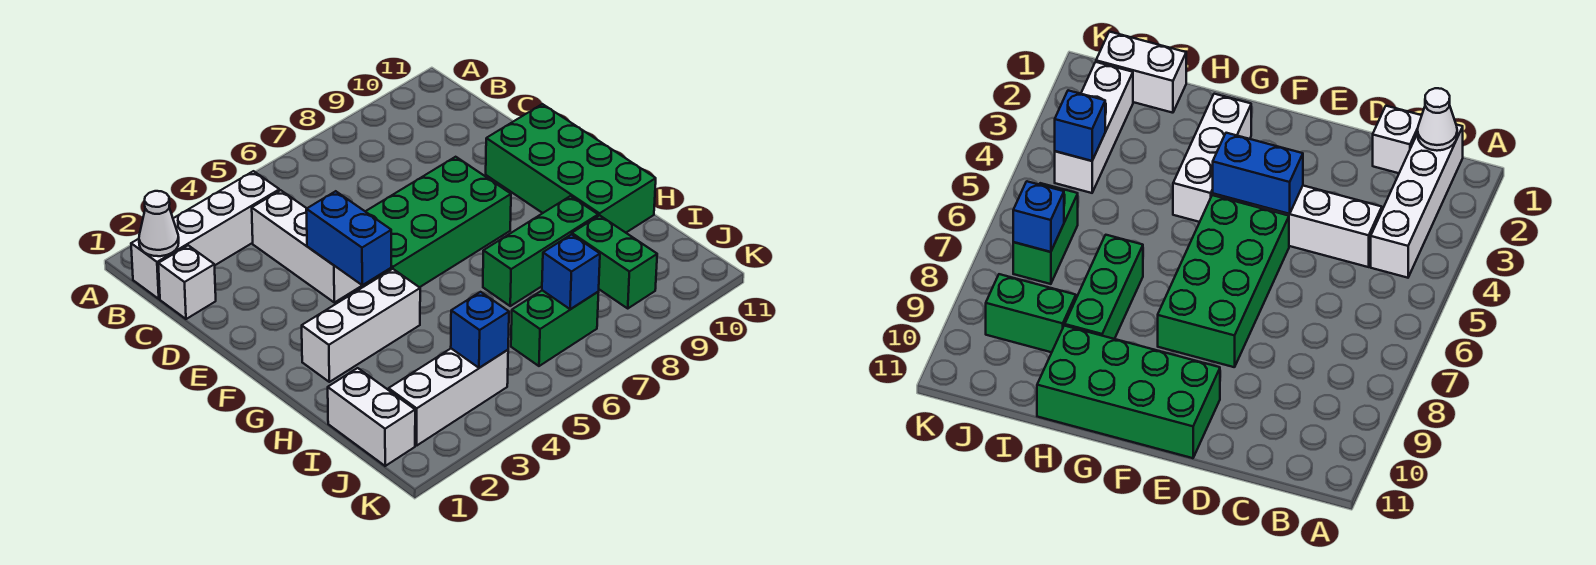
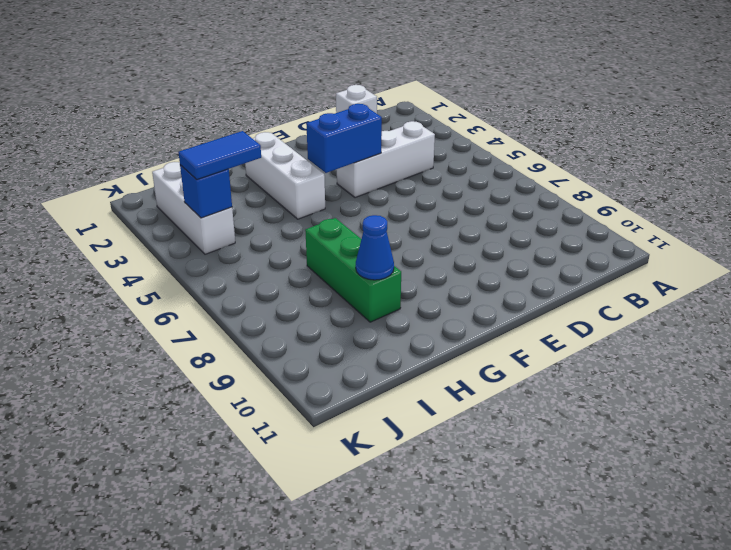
blue 1x1 cone [356,215,394,280] -> none
blue 1x2 tile [178,131,261,180] -> none
none -> white 1x4 brick [131,171,279,299]
none -> green 2x4 brick [365,157,511,287]
none -> green 2x4 brick [486,104,656,233]

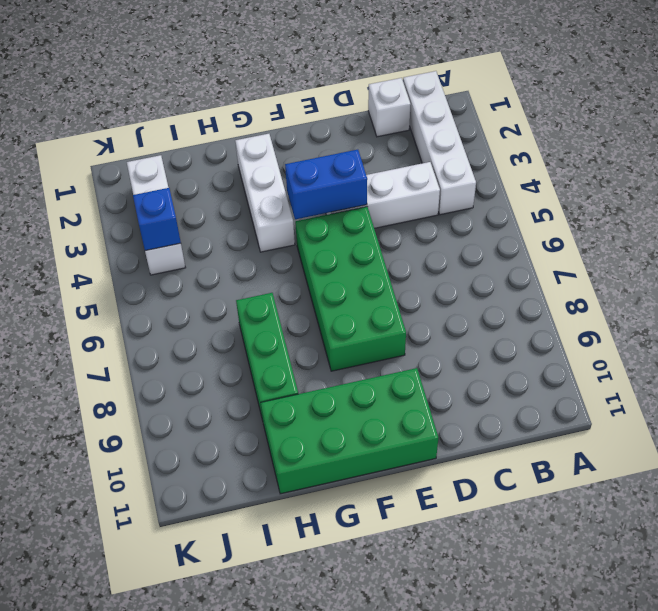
none -> white 1x2 brick [328,368,415,466]
none -> green 1x2 brick [572,215,657,308]
none -> green 1x2 brick [511,290,599,366]

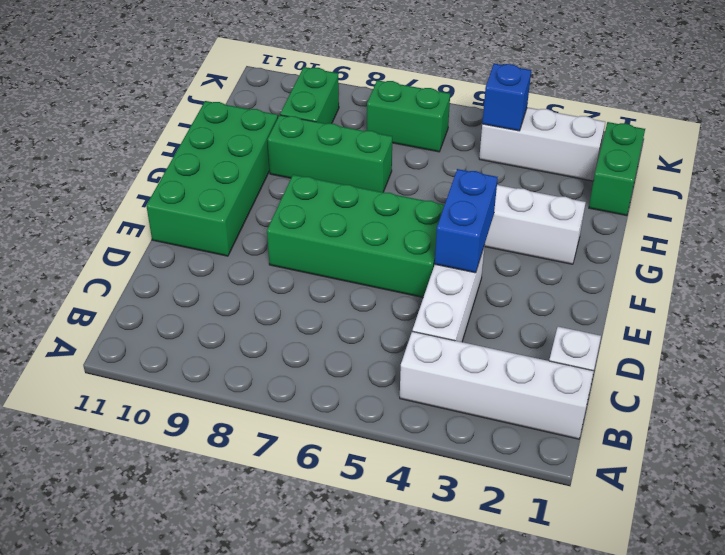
green 1x2 brick [589,122,645,216] -> white 1x2 brick [328,368,415,466]
none -> white 1x1 cone [139,191,179,256]
none -> blue 1x1 brick [542,234,600,309]

